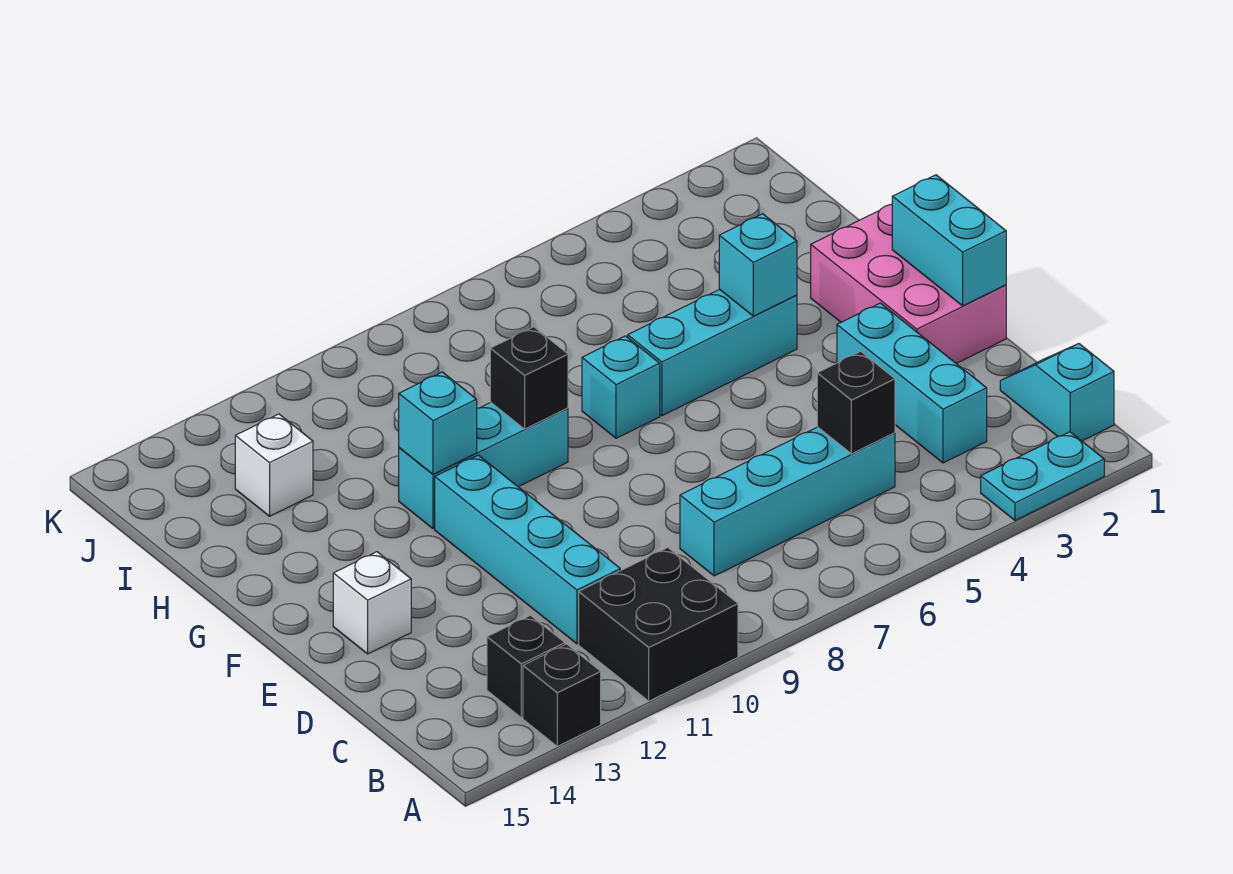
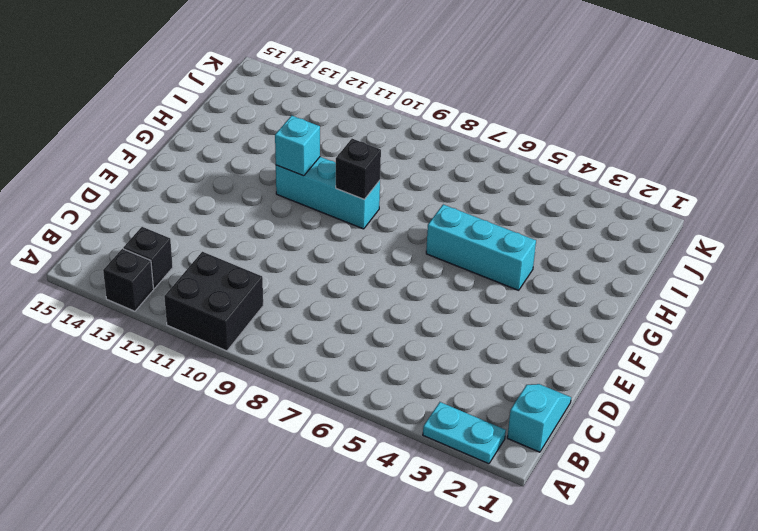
none -> cyan 1x3 brick [837,303,987,463]
none -> cyan 1x4 brick [680,427,895,576]
none -> cyan 1x4 brick [435,455,620,644]

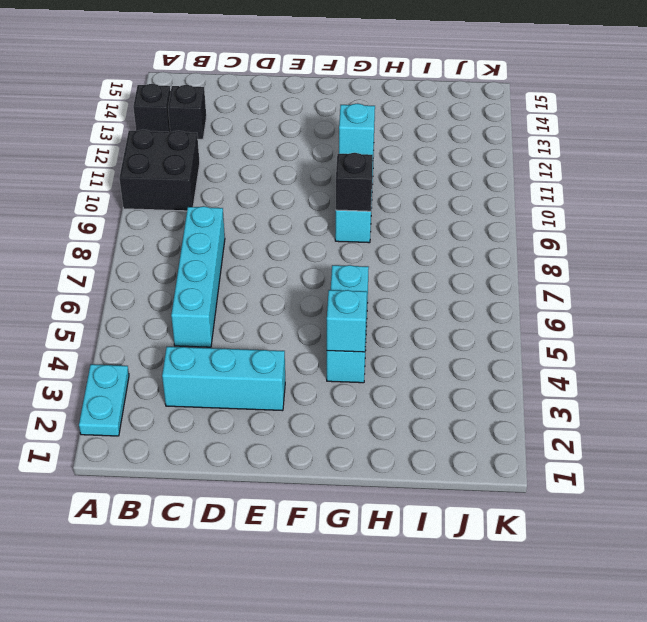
none -> cyan 1x2 slope [1000,344,1114,441]
none -> cyan 1x4 brick [435,455,620,644]
none -> pink 2x3 brick [811,204,1006,364]

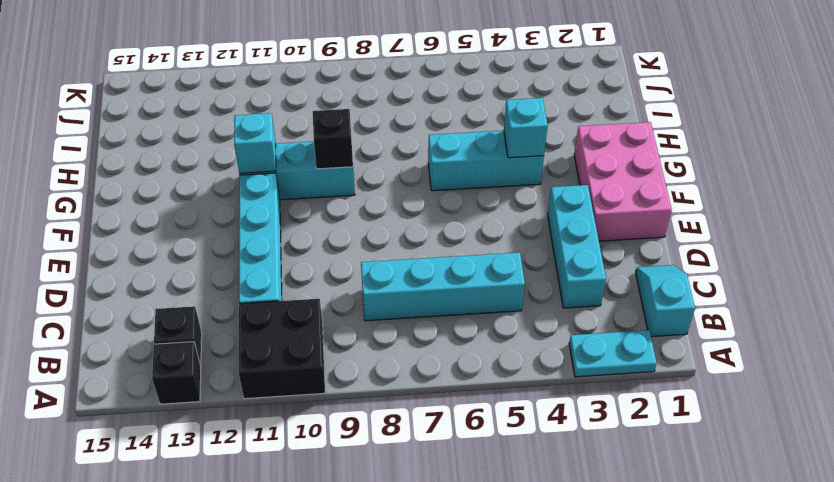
none -> white 1x1 brick [333,552,411,654]
none -> cyan 1x1 brick [582,336,660,438]
none -> white 1x1 brick [235,414,313,516]

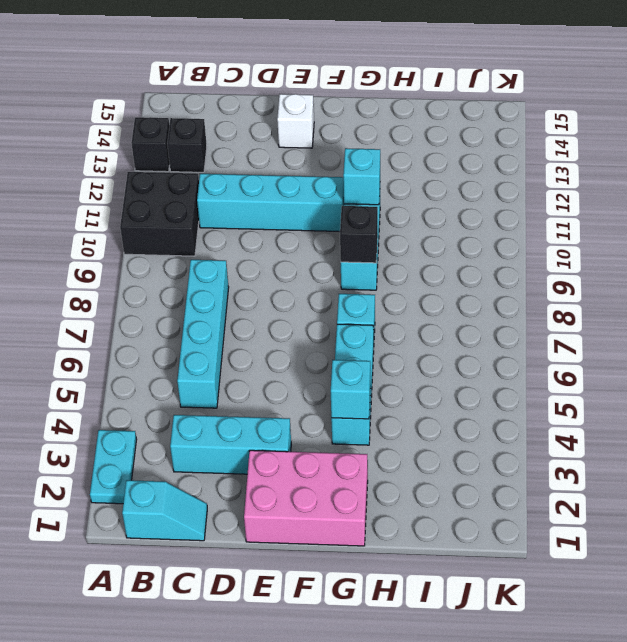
none -> white 1x1 brick [235,414,313,516]
none -> black 1x1 brick [817,351,895,454]
none -> cyan 1x2 brick [892,175,1006,306]

